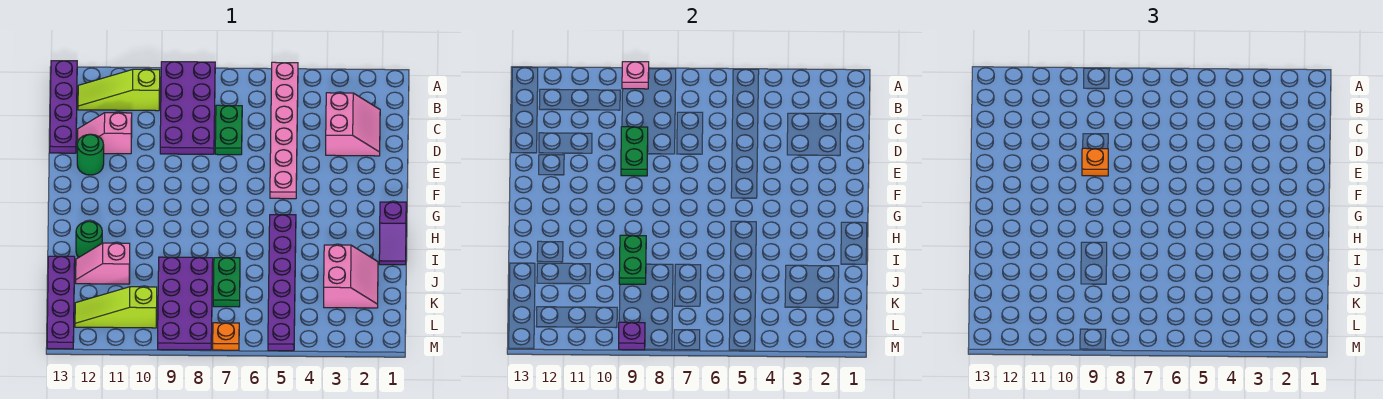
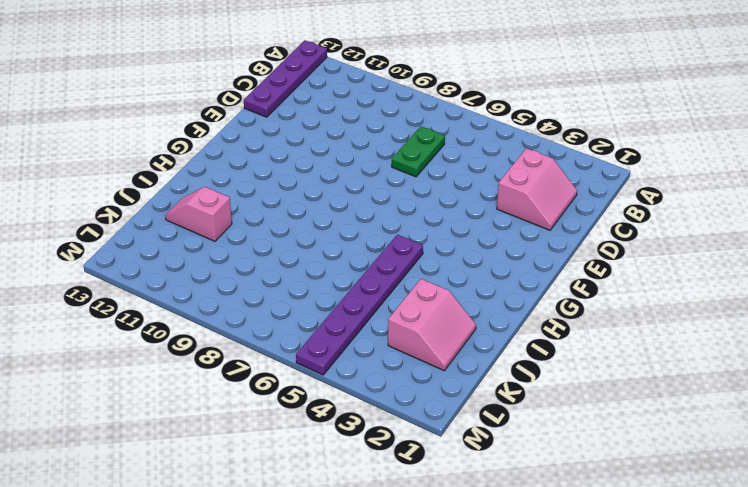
none -> pink 1x6 plate [270,62,298,199]
none -> purple 2x4 plate [160,62,215,154]
none -> lime 1x3 slope [78,69,160,111]

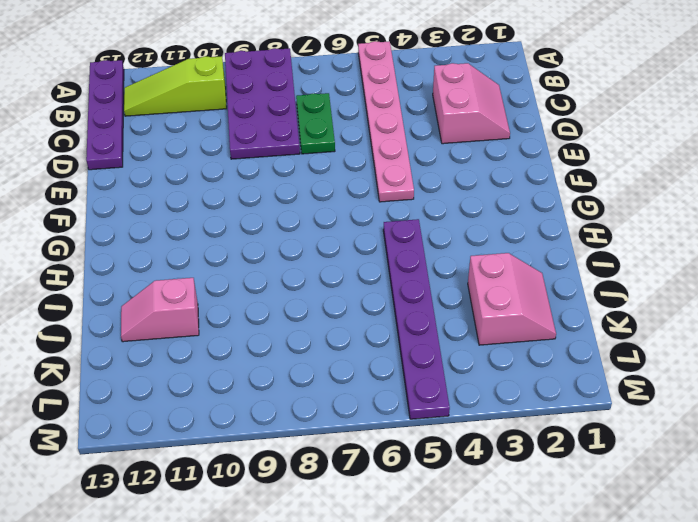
none -> pink 1x2 slope [78,113,132,154]
none -> green 1x1 round brick [77,134,104,175]
none -> purple 1x2 slope [379,202,406,265]

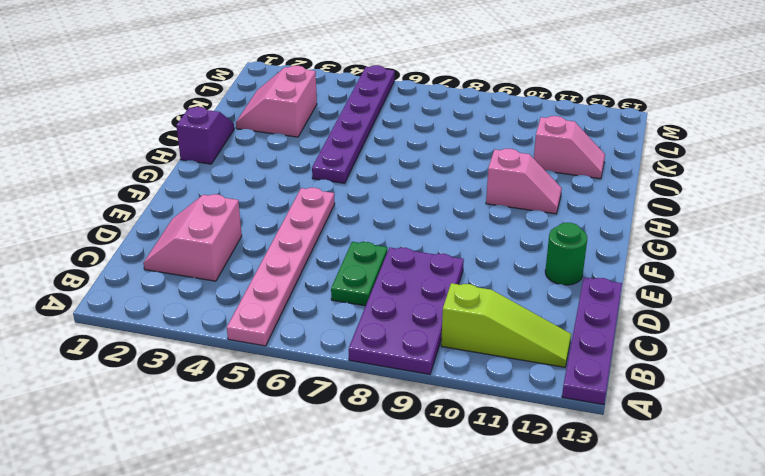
pink 1x2 slope [486,149,562,214] -> pink 1x2 slope moved to [78,113,132,154]
none -> green 1x1 round brick [76,221,102,258]
none -> green 1x2 plate [213,258,240,307]
none -> purple 2x4 plate [158,257,213,350]

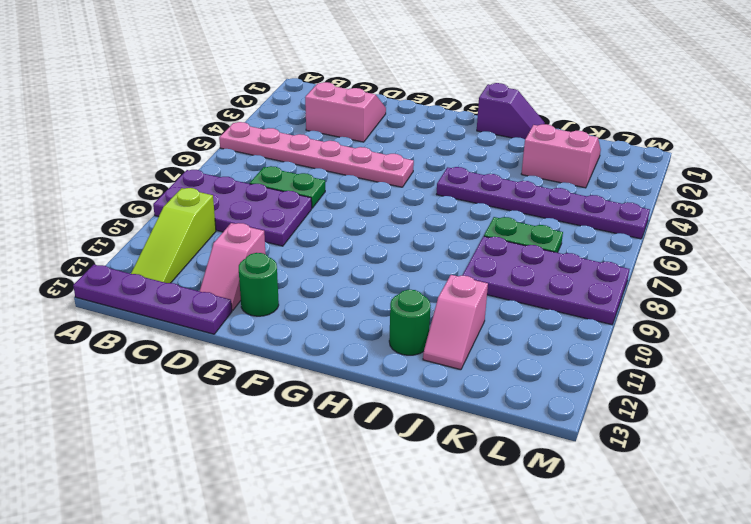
none -> purple 1x4 plate [47,256,75,349]
none -> lime 1x3 slope [75,287,157,328]
none -> orange 1x1 plate [213,323,239,350]

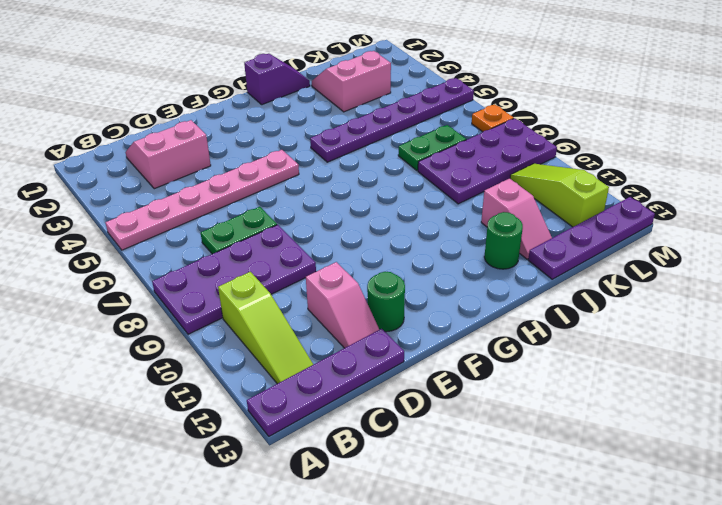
lime 1x3 slope [510,164,609,227] -> lime 1x3 slope turned to [75,287,157,328]
none -> pink 1x1 plate [622,62,649,89]
none -> green 1x2 plate [621,127,648,176]
none -> green 1x2 plate [619,235,646,284]

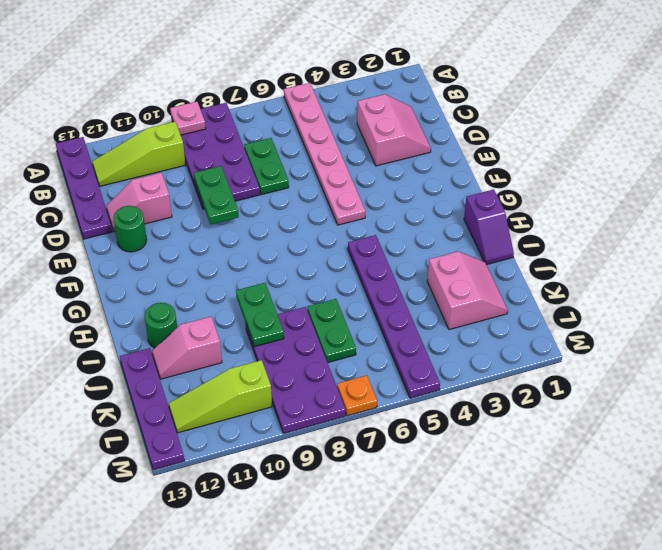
none -> purple 1x1 plate [619,322,645,350]
none -> orange 1x1 plate [1082,148,1108,176]

